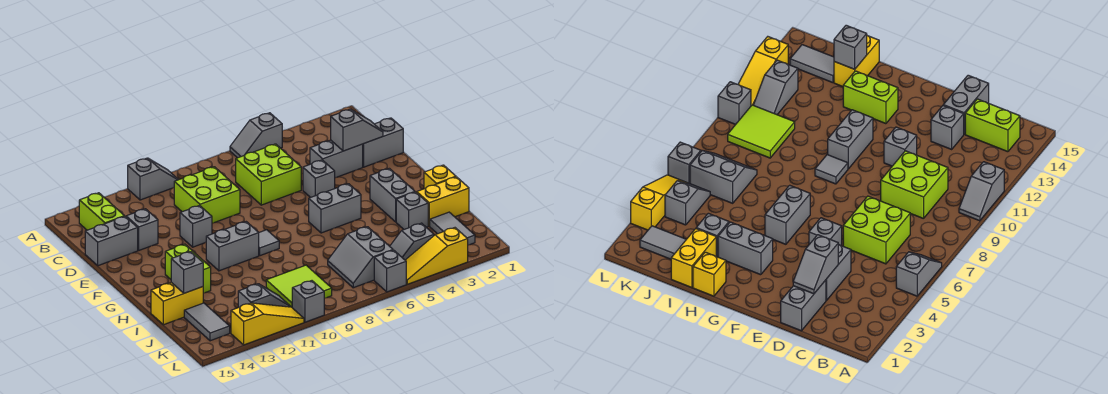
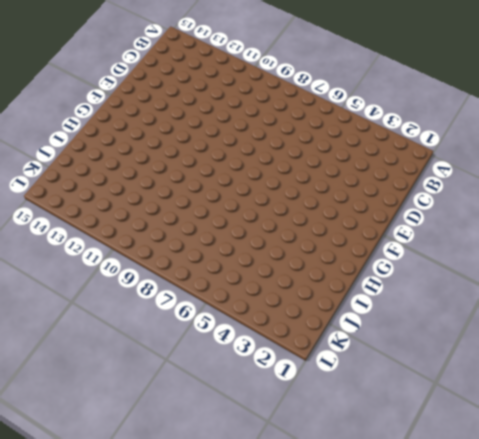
none -> grey 1x2 slope [230,113,282,158]
none -> grey 1x2 slope [128,158,178,200]
none -> lime 1x2 brick [79,193,125,230]
none -> lime 2x2 brick [236,144,301,205]

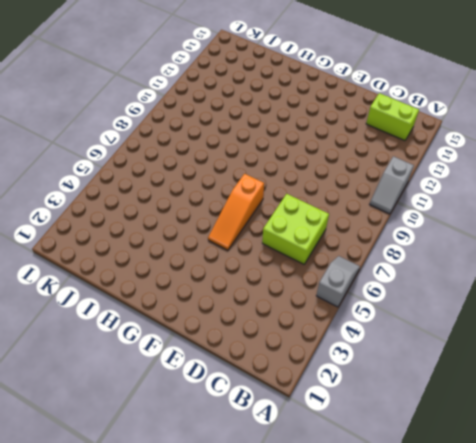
orange 1x3 slope [208,174,264,250] -> none
none -> lime 2x2 brick [174,167,240,223]
none -> grey 1x2 brick [363,118,403,167]
none -> grey 1x2 brick [310,140,363,178]
none -> grey 1x1 brick [126,209,158,250]

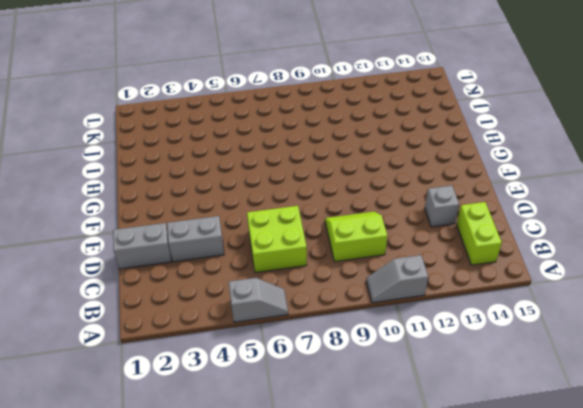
lime 2x2 slope [325,212,387,262] -> lime 2x2 brick [174,167,240,223]
none -> grey 1x2 brick [85,217,138,266]
none -> grey 1x1 brick [303,160,335,198]
none -> grey 1x1 brick [180,206,212,247]
none -> grey 1x2 brick [370,168,415,222]

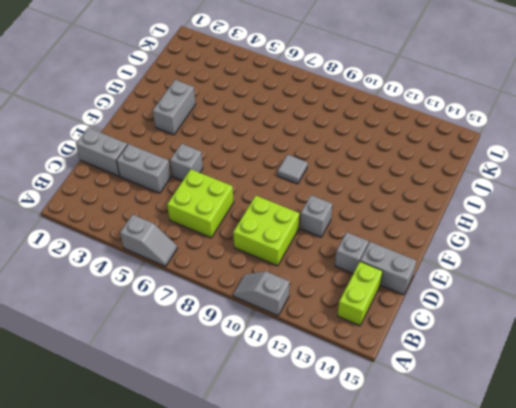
none -> grey 1x2 brick [309,184,361,233]
none -> grey 1x2 brick [206,222,259,271]
none -> lime 1x2 brick [165,244,211,293]
none -> yellow 1x1 brick [424,165,456,189]

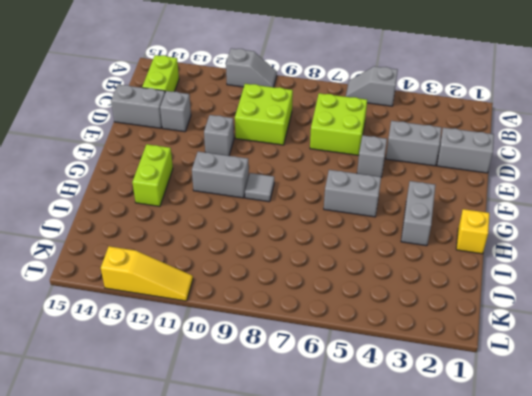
none -> yellow 1x2 brick [417,177,469,226]
none -> grey 1x1 brick [396,192,428,229]
none -> yellow 1x2 brick [151,282,203,325]
none -> grey 1x2 tile [430,212,475,245]

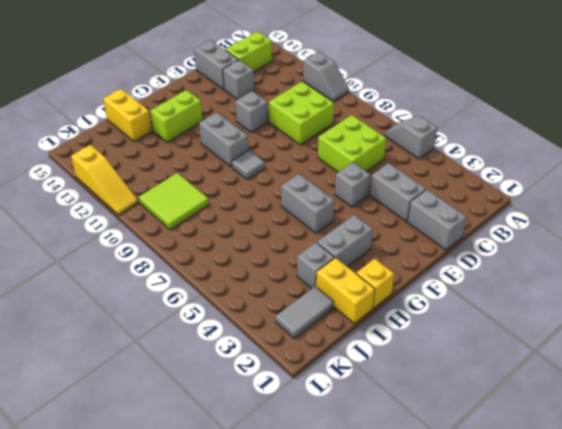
none -> grey 2x2 slope [328,227,393,288]
none -> grey 1x2 tile [184,303,230,341]
none -> grey 1x2 slope [390,223,434,260]
none -> grey 1x2 slope [238,284,291,307]

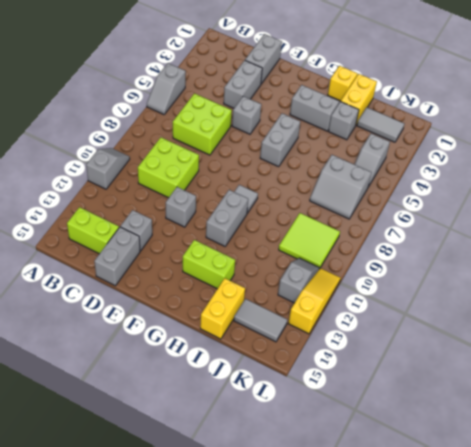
none -> yellow 1x3 slope [405,228,468,284]
none -> grey 1x1 brick [374,250,406,292]
none -> grey 1x1 brick [292,281,324,322]
none -> grey 1x2 slope [331,109,383,151]

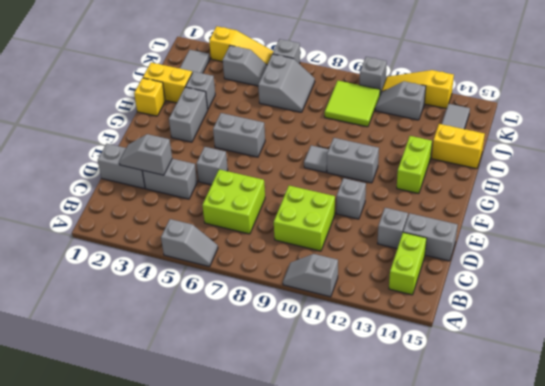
none -> grey 1x1 brick [171,252,203,293]

